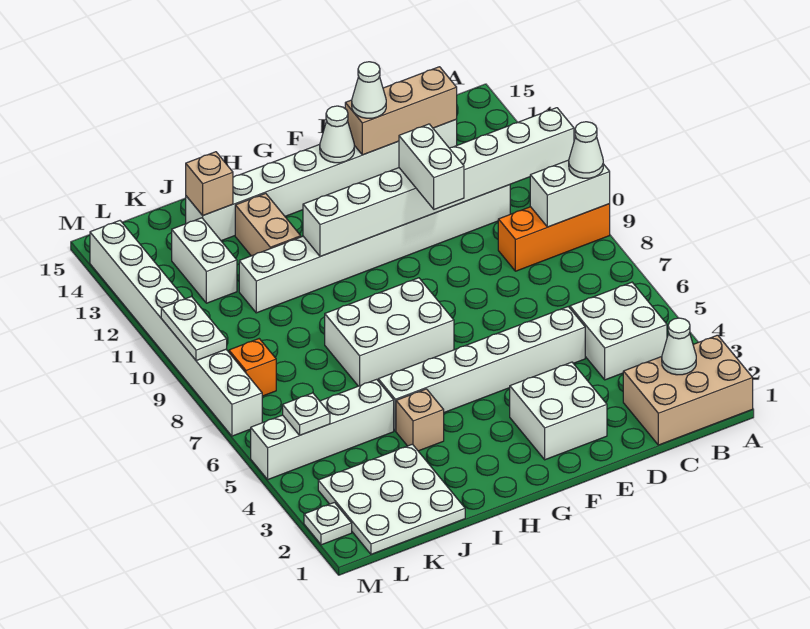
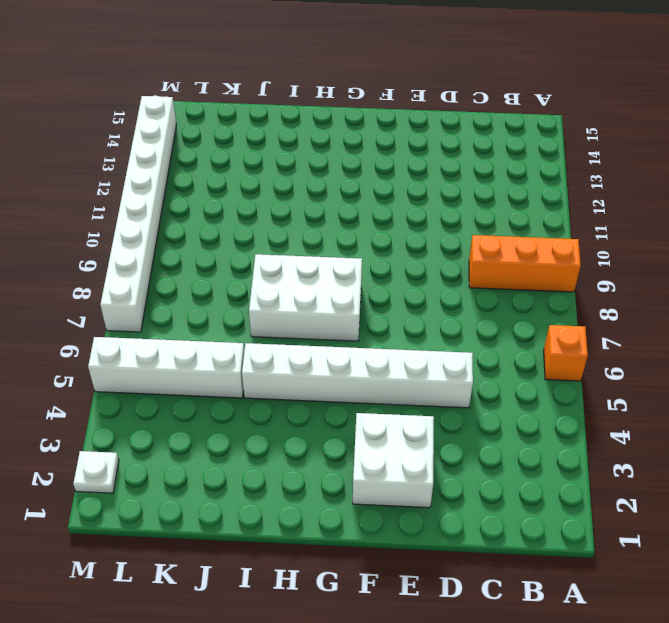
orange 1x1 brick [544,325,588,381] -> orange 1x1 brick moved to [229,339,276,396]
none -> tan 2x3 brick [623,335,753,445]
none -> white 2x2 brick [570,282,667,380]
none -> white 1x8 brick [239,185,510,313]

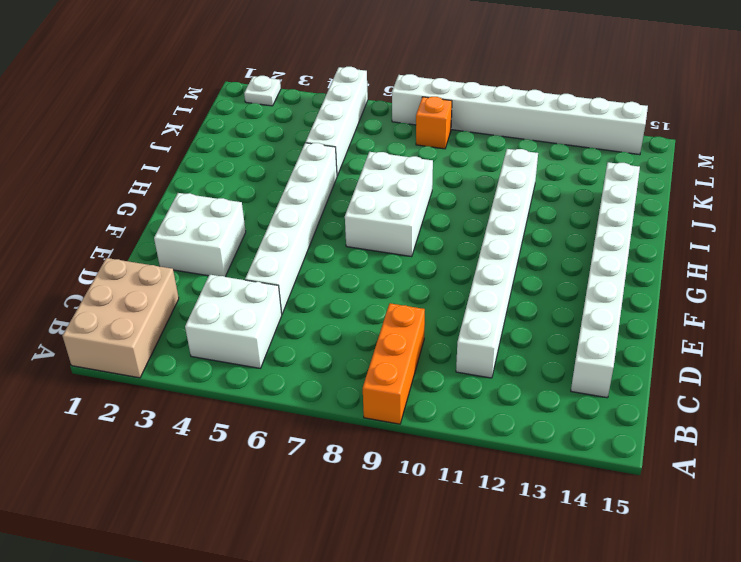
none -> tan 1x1 brick [396,389,444,451]
none -> tan 1x2 brick [235,193,301,256]
none -> white 3x3 plate [318,444,465,554]

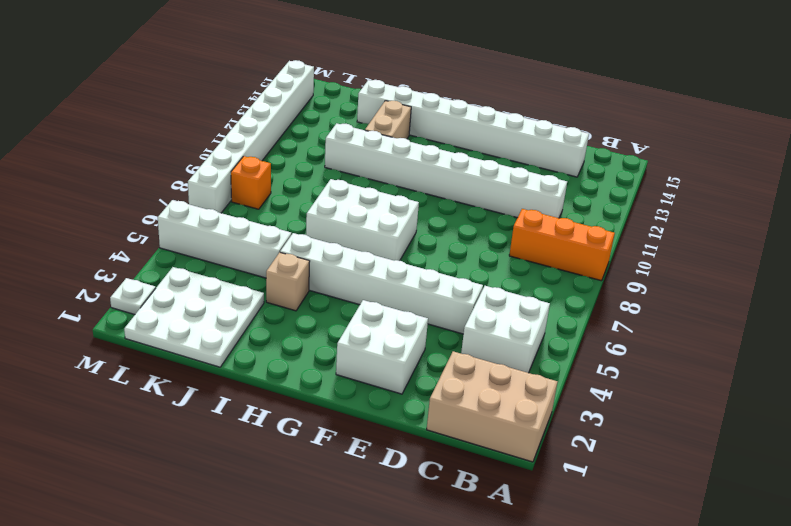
none -> white 1x2 brick [172,218,237,303]
none -> white 1x2 brick [530,160,610,227]
none -> white 1x8 brick [303,108,574,257]

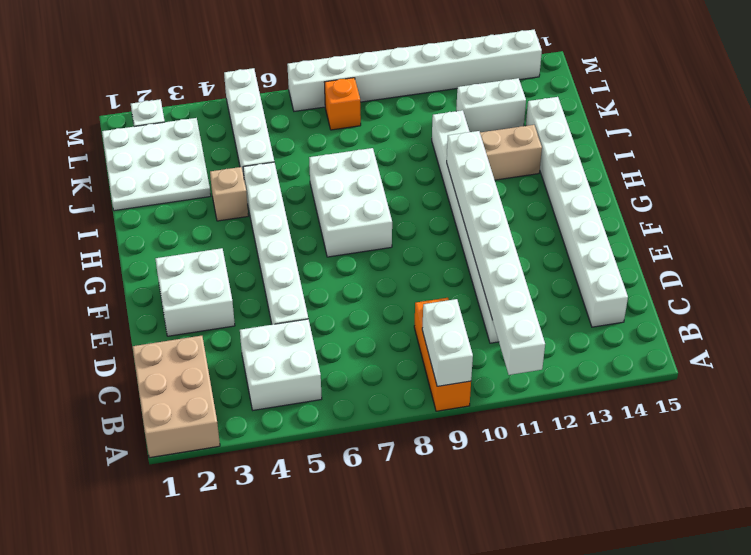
none -> white 1x1 cone [662,318,696,375]
none -> tan 1x3 brick [345,67,457,155]
none -> white 1x1 cone [320,106,354,163]

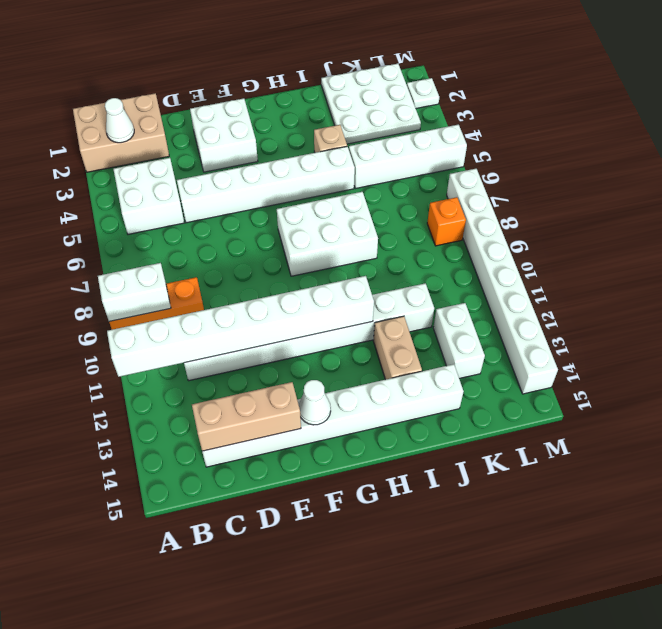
none -> tan 1x1 brick [186,152,233,216]
none -> white 1x1 plate [283,393,330,435]
none -> white 1x2 plate [161,296,227,361]

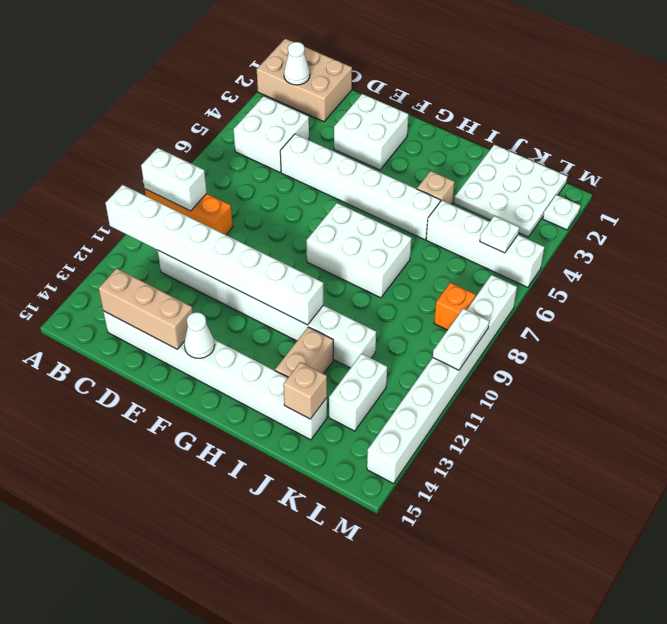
none -> white 1x1 cone [569,122,603,178]
none -> white 1x2 brick [399,124,464,209]
none -> white 1x1 cone [352,62,386,118]

